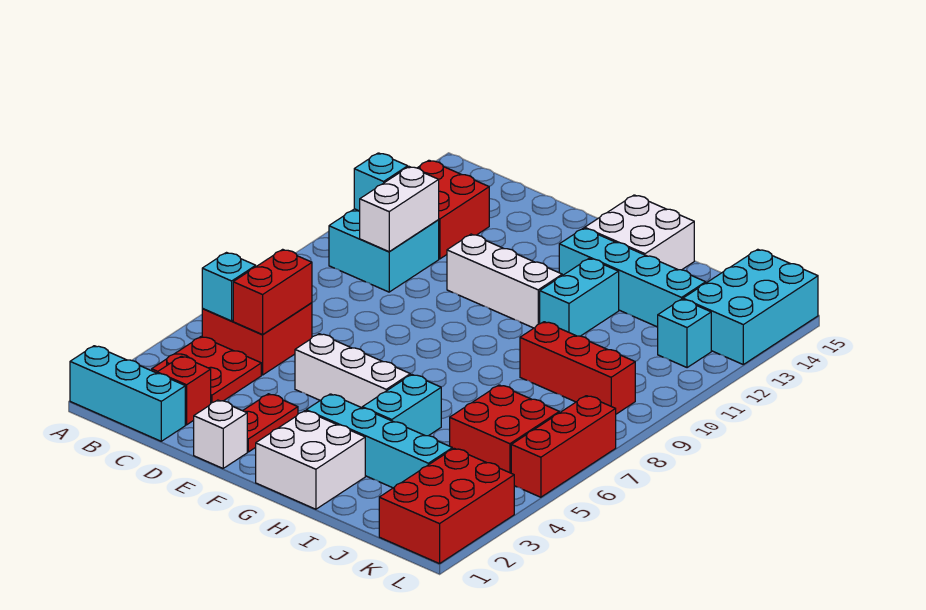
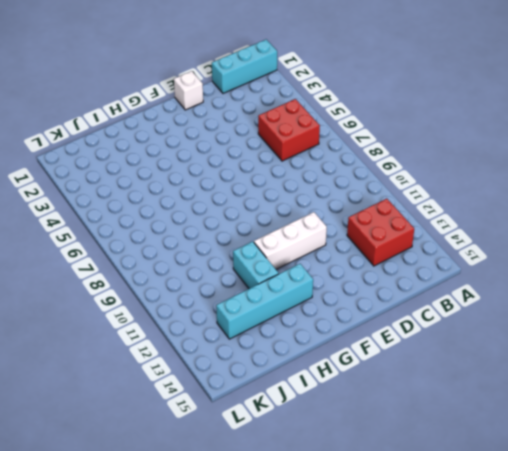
none -> red 2x2 plate [152,337,261,403]
none -> cyan 2x2 brick [329,209,439,292]
none -> red 1x1 brick [157,356,211,425]

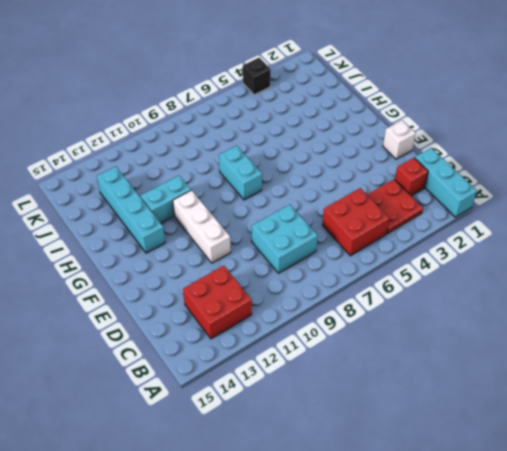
cyan 2x2 brick [252,204,318,273] -> cyan 2x2 brick moved to [329,209,439,292]
cyan 1x2 brick [219,145,262,200] -> cyan 1x2 brick turned to [362,375,441,436]
black 1x1 brick [243,58,271,95] -> none
none -> red 1x2 plate [243,394,298,452]
none -> white 1x3 brick [295,334,410,408]
none -> white 2x2 brick [256,411,365,509]

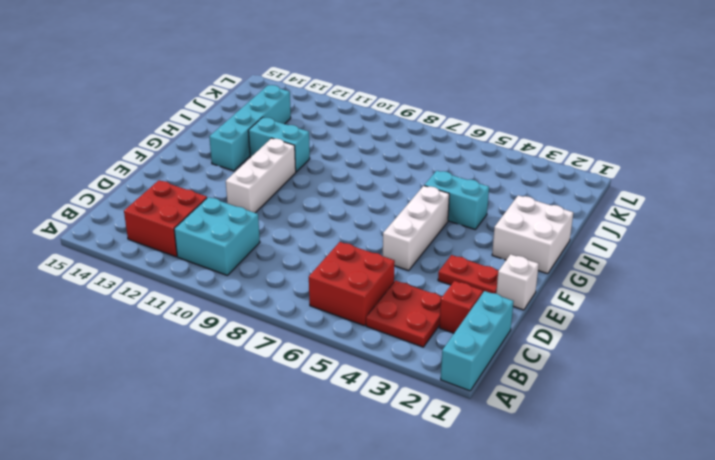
none -> cyan 1x4 brick [306,394,452,488]
none -> white 2x2 brick [585,195,694,270]
none -> red 1x3 brick [520,322,635,414]

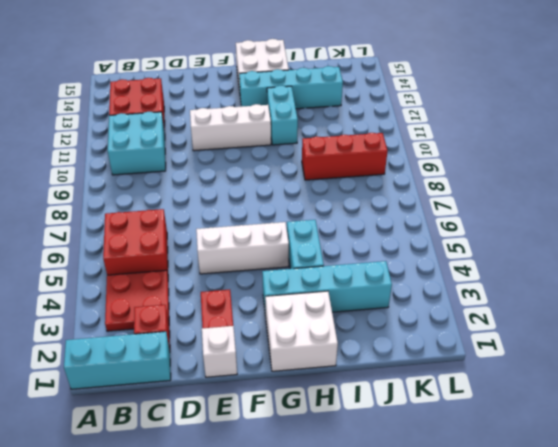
none -> red 2x2 brick [450,385,559,473]
none -> red 2x3 brick [379,448,514,564]
none -> cyan 1x1 brick [658,299,711,368]

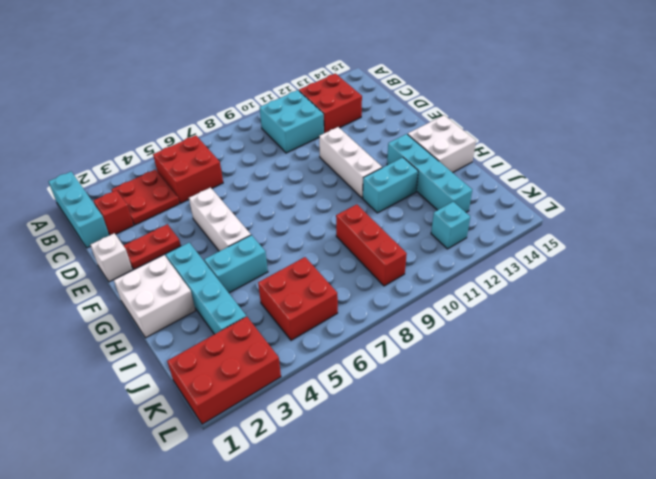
none -> cyan 2x3 brick [683,249,818,364]
none -> red 1x3 brick [511,396,616,497]
none -> cyan 1x1 brick [202,253,256,321]

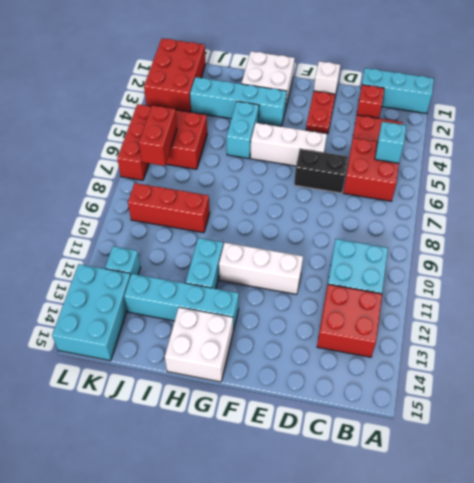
black 1x2 brick [294,149,348,193] -> none
red 1x2 brick [139,105,177,166] -> red 1x2 brick moved to [233,249,312,335]
none -> cyan 1x1 brick [354,153,408,211]
none -> white 1x2 brick [360,167,439,252]

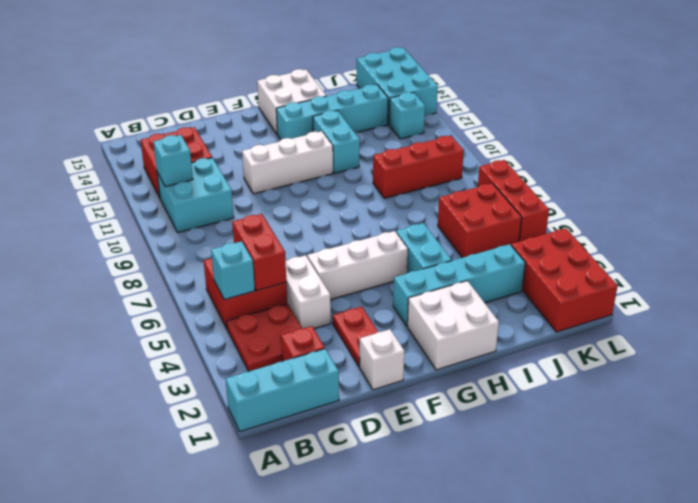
white 1x2 brick [286,255,331,329] -> white 1x2 brick moved to [360,167,439,252]

